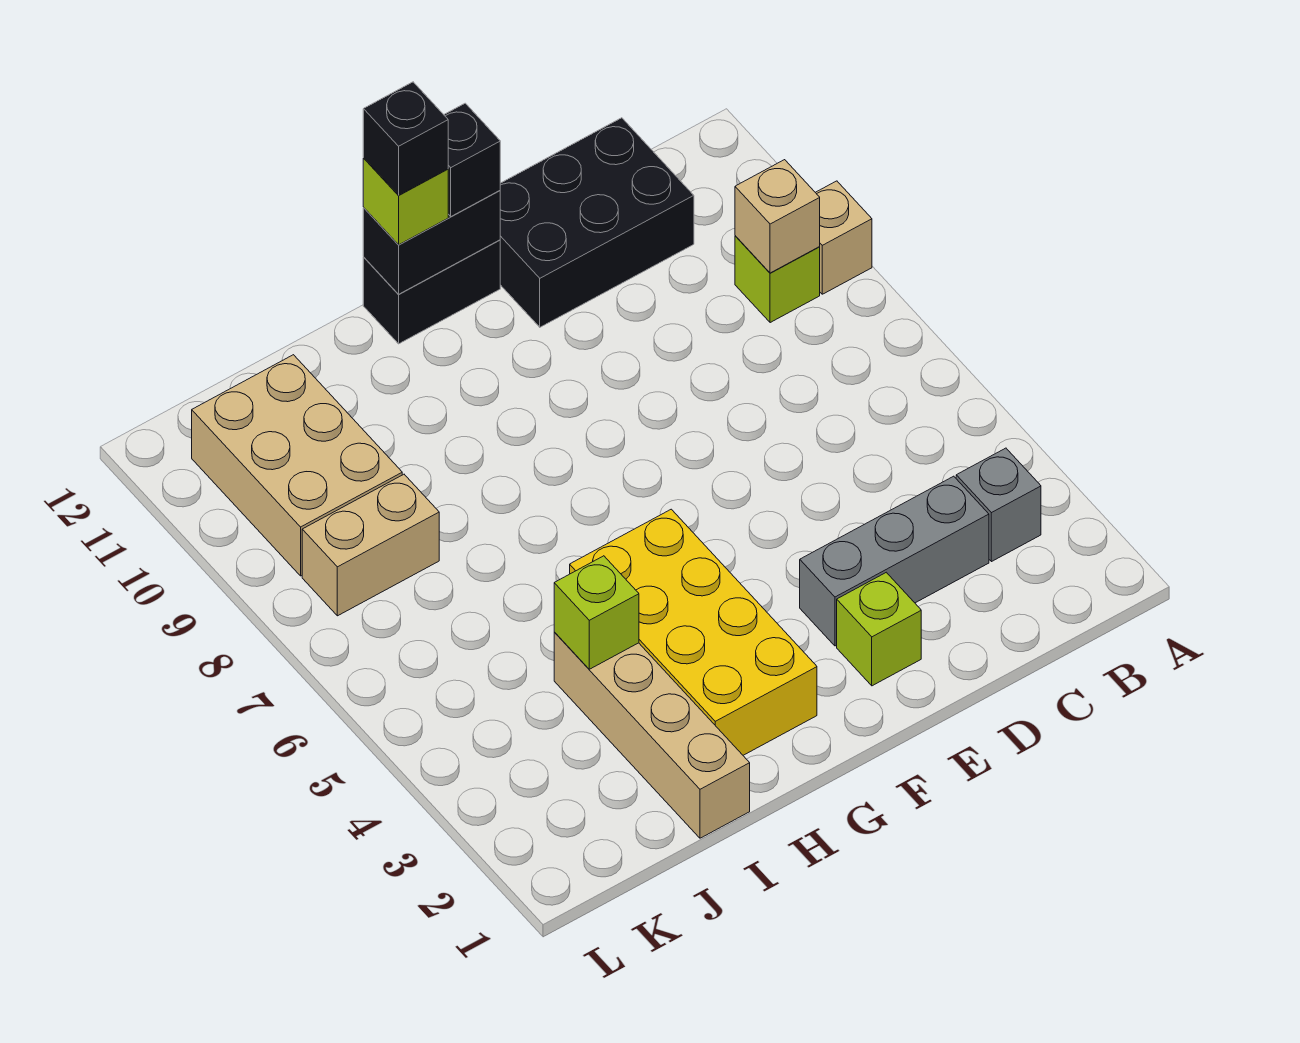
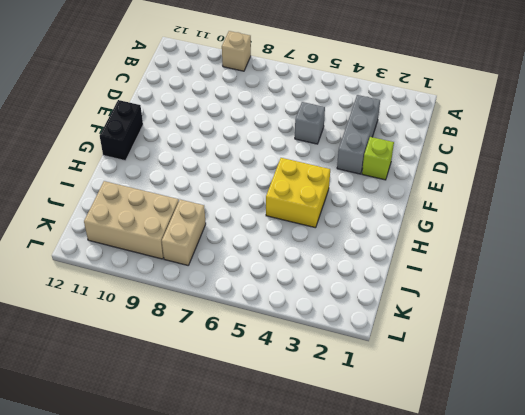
grey 1x1 brick [295,102,325,144] -> grey 1x1 brick moved to [956,448,1041,562]
yellow 2x2 brick [266,158,330,228] -> yellow 2x4 brick [570,509,817,755]
none -> lime 1x1 brick [735,236,820,323]
none -> black 2x3 brick [500,118,694,327]
none -> tan 1x4 brick [554,632,750,838]

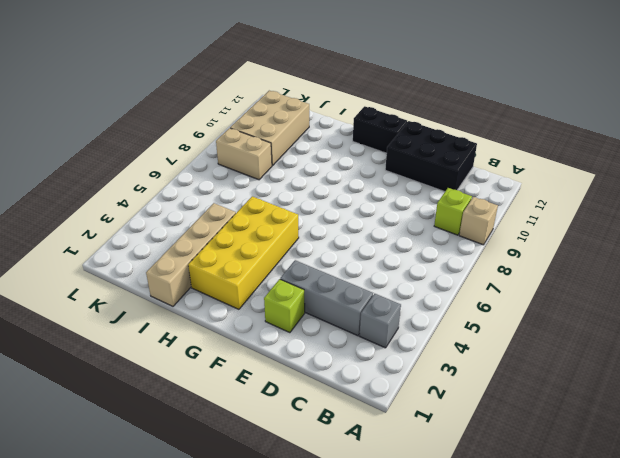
none -> tan 1x1 brick [735,160,820,273]
none -> black 1x2 brick [363,191,500,294]
none -> lime 1x1 brick [554,556,639,669]

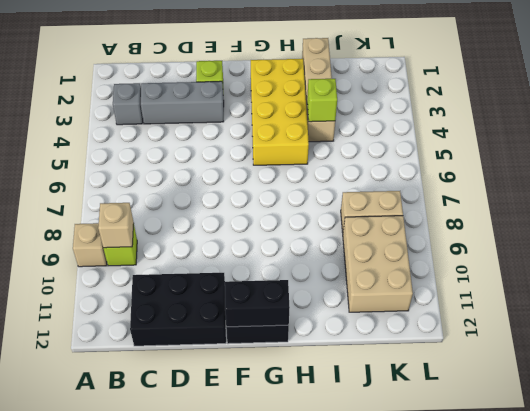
none -> black 1x1 brick [444,103,500,216]
none -> lime 1x1 brick [363,158,448,245]
none -> black 1x1 brick [363,82,448,195]

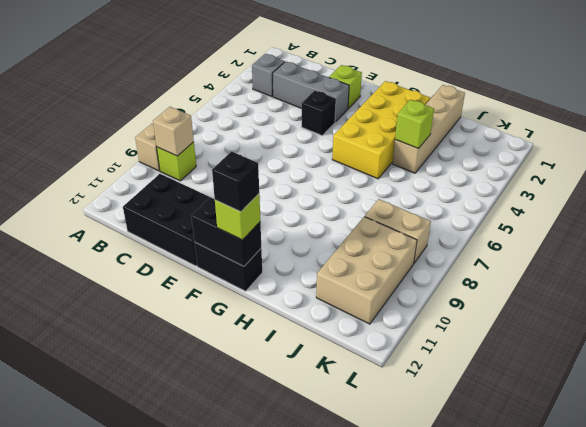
black 1x1 brick [301,90,336,135] -> black 1x1 brick moved to [444,103,500,216]

